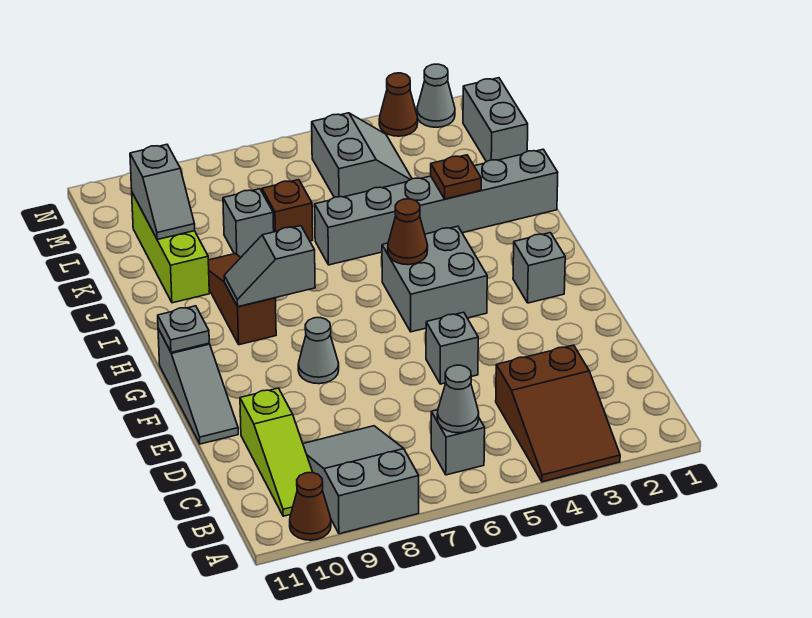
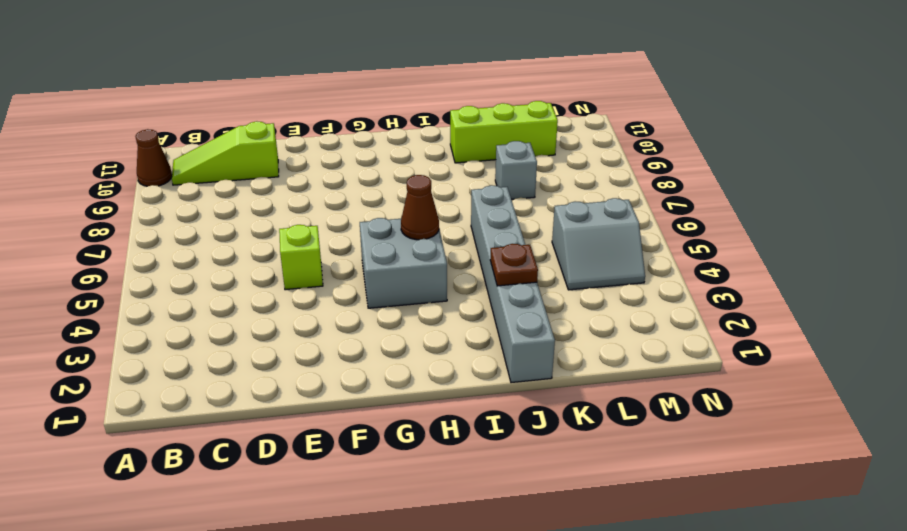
lime 1x1 brick [279,225,323,290] -> grey 1x1 brick [426,312,478,384]
none -> brown 2x3 slope [496,345,620,482]
none -> grey 2x3 slope [303,426,419,534]
none -> grey 1x1 brick [431,410,485,475]

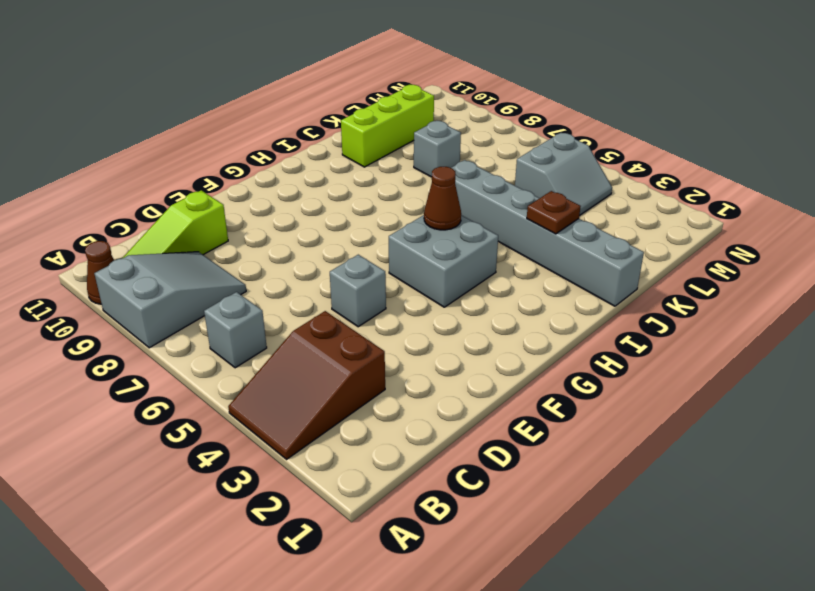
none -> grey 1x3 slope [158,329,238,444]
none -> grey 1x1 cone [298,318,339,384]
none -> grey 1x1 brick [513,233,565,303]

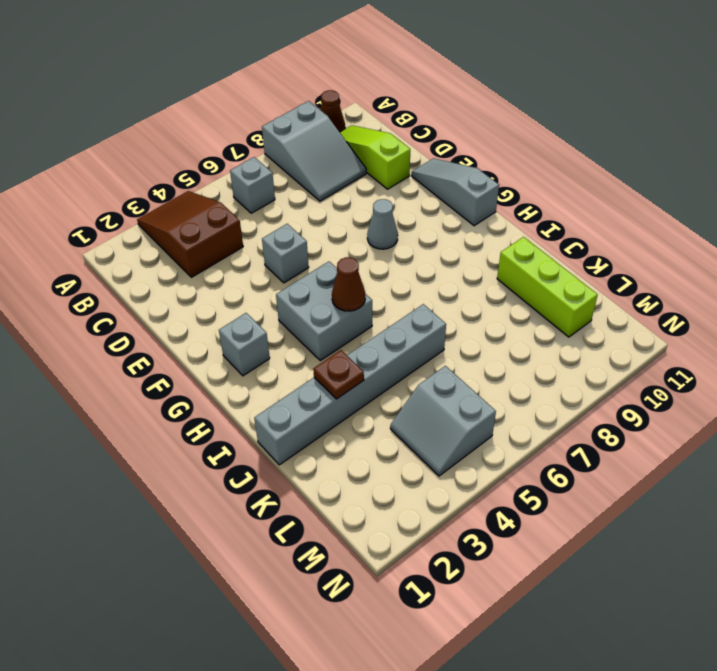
none -> brown 1x3 slope [208,254,276,345]
none -> brown 1x1 brick [262,180,313,241]
none -> grey 1x1 brick [223,189,274,257]

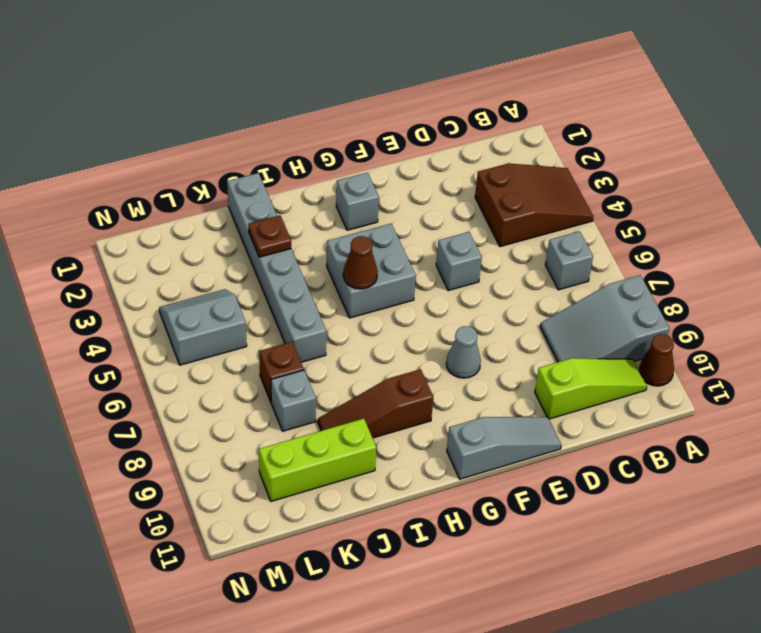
none -> grey 1x2 brick [463,78,528,162]
none -> grey 1x1 cone [417,64,455,127]
none -> brown 1x1 cone [379,73,418,136]

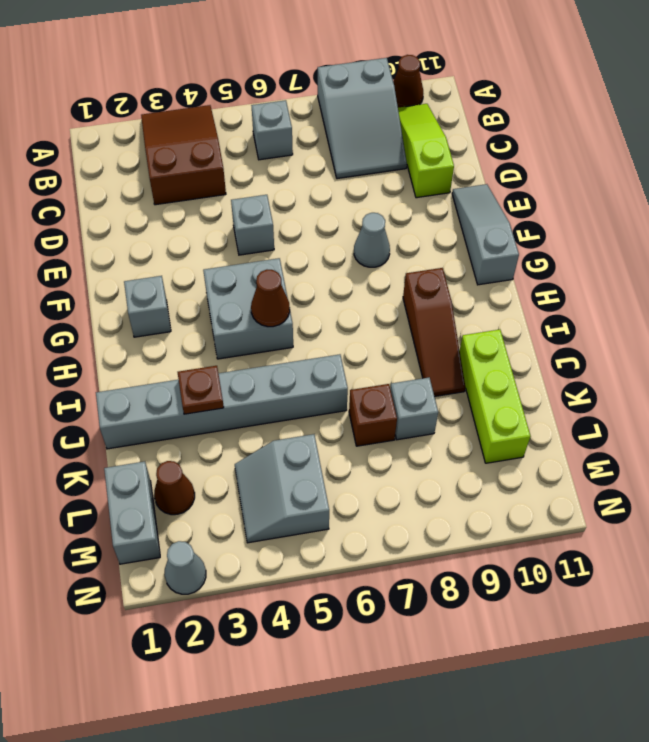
brown 1x1 cone [154,461,195,515] -> brown 1x1 cone moved to [379,73,418,136]
none -> grey 1x1 cone [437,365,479,433]
none -> grey 1x1 plate [158,306,209,352]
none -> grey 1x2 slope [224,226,315,307]

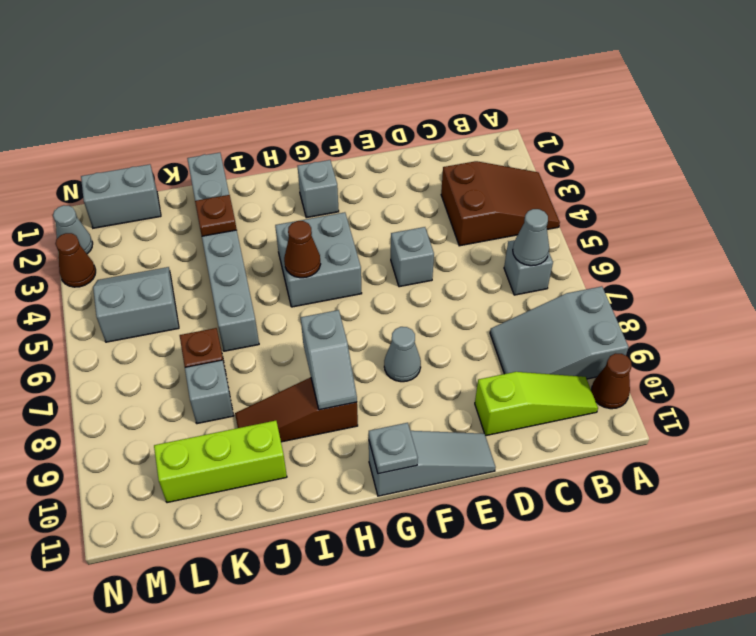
none -> grey 1x2 slope [130,145,195,239]

